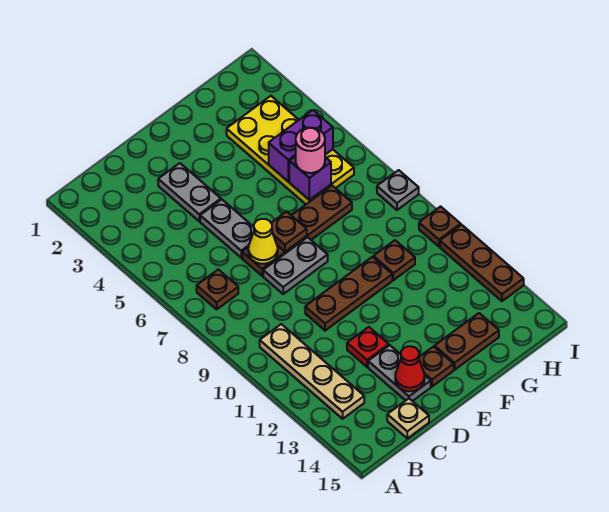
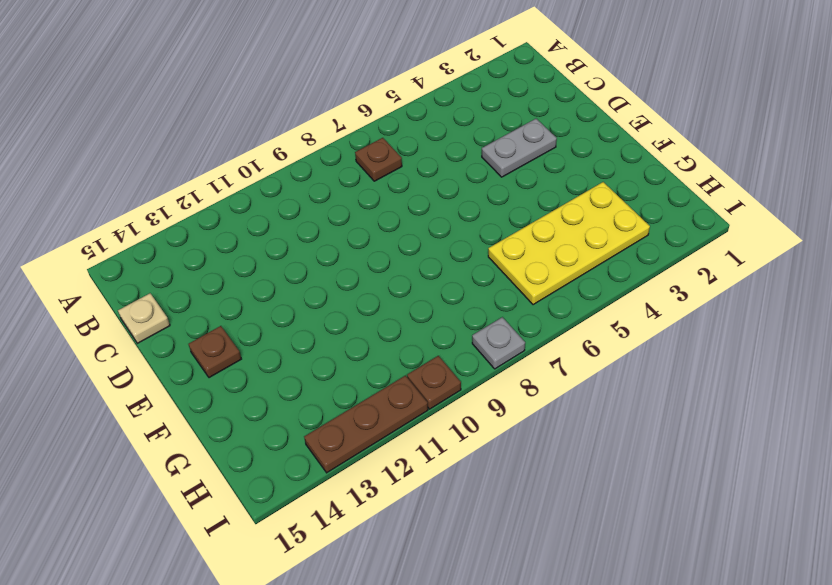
none -> tan 1x4 plate [260,324,364,419]
none -> grey 1x2 plate [200,200,254,258]
none -> brown 1x4 plate [242,186,352,276]

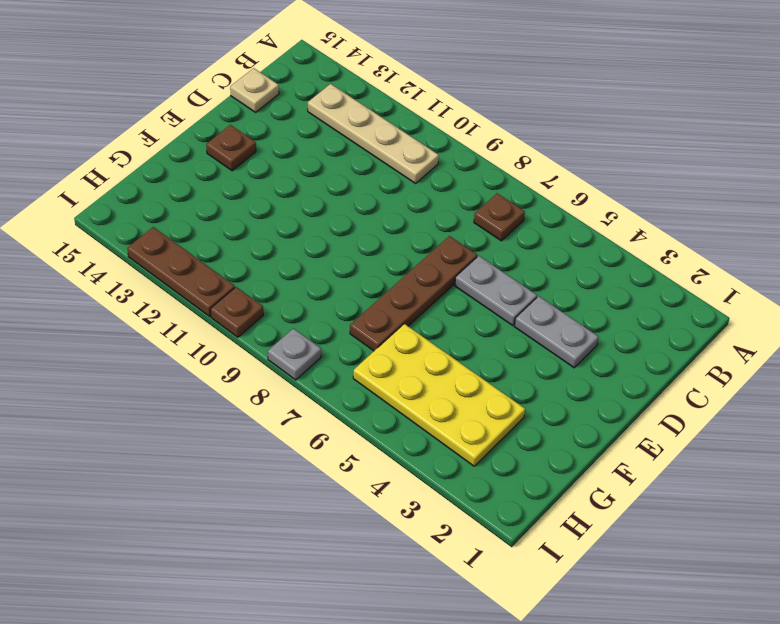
none -> grey 1x2 plate [263,237,328,294]
none -> brown 1x3 plate [305,257,392,331]
none -> red 1x1 plate [347,327,389,367]

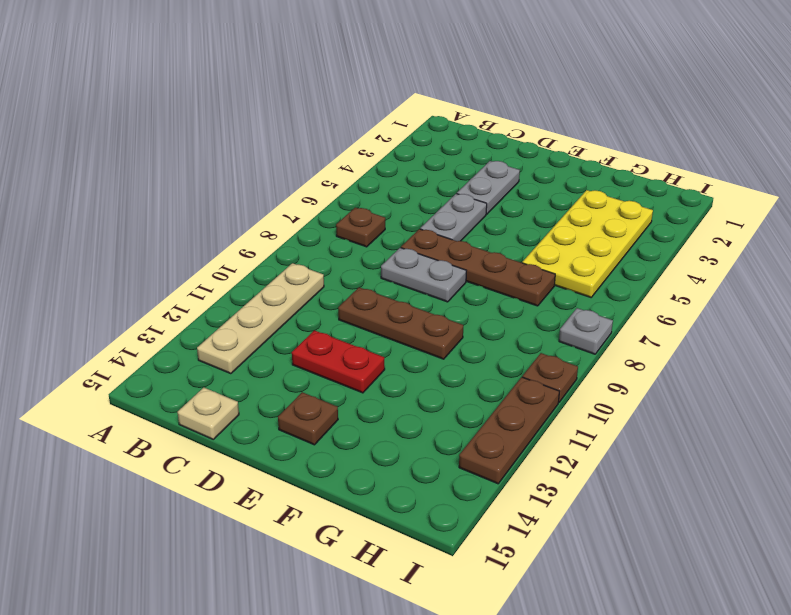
red 1x2 plate [292,330,385,393] -> red 1x1 plate [347,327,389,367]
none -> grey 1x2 plate [368,345,431,401]
none -> brown 1x2 plate [435,313,499,370]
none -> brown 1x1 plate [373,240,415,280]

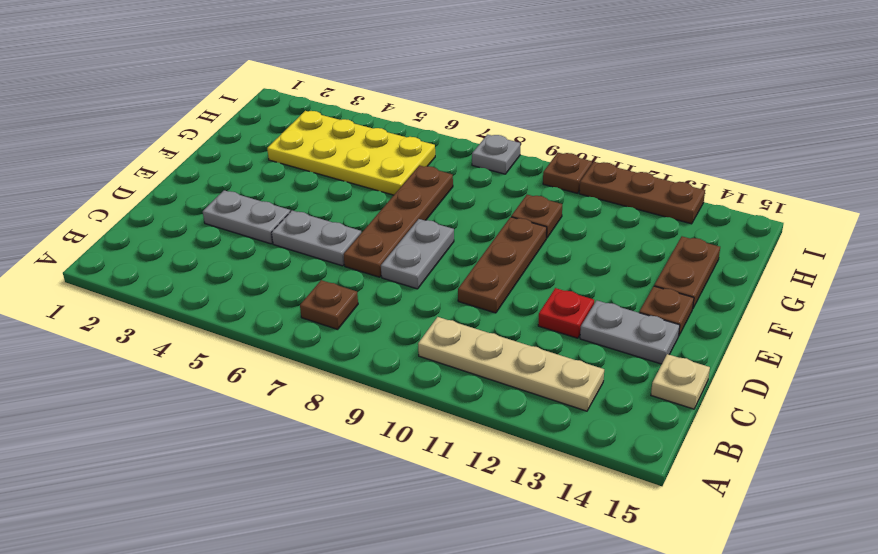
none -> yellow 1x1 cone [248,219,278,264]
none -> red 1x1 cone [395,346,425,391]
none -> brown 1x1 plate [271,212,307,252]

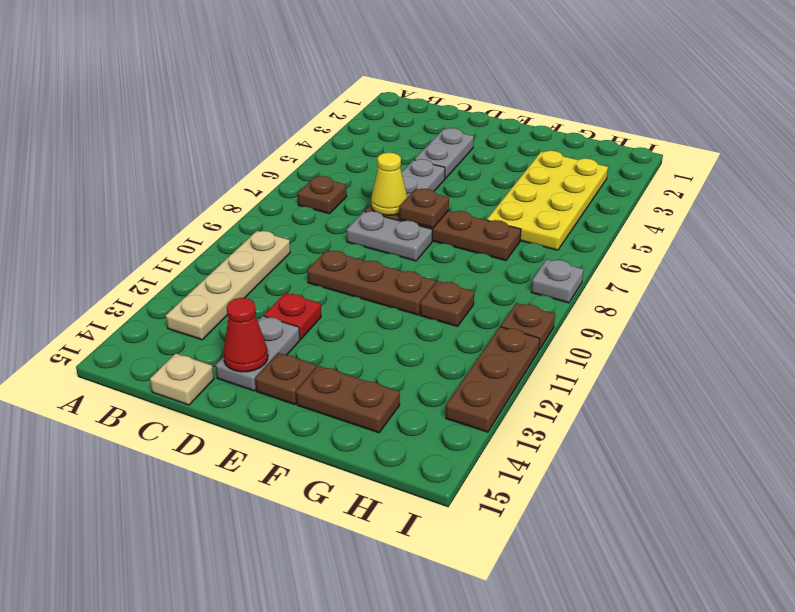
none -> purple 1x2 brick [269,110,333,182]
none -> purple 1x1 brick [289,156,331,200]
none -> pink 1x1 round brick [296,127,325,173]

